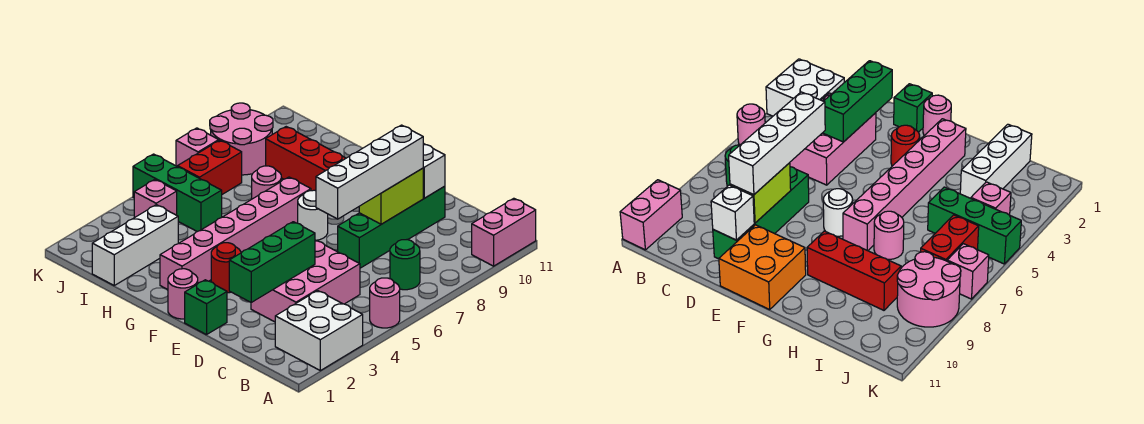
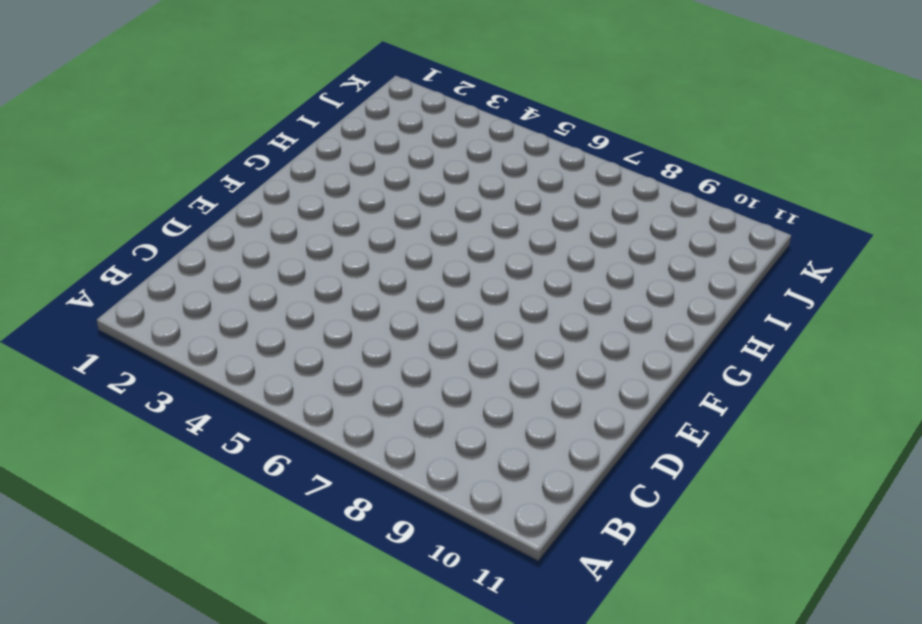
none -> white 2x2 brick [275,291,363,371]
none -> pink 1x1 round brick [370,278,400,328]
none -> pink 1x2 brick [472,198,536,266]

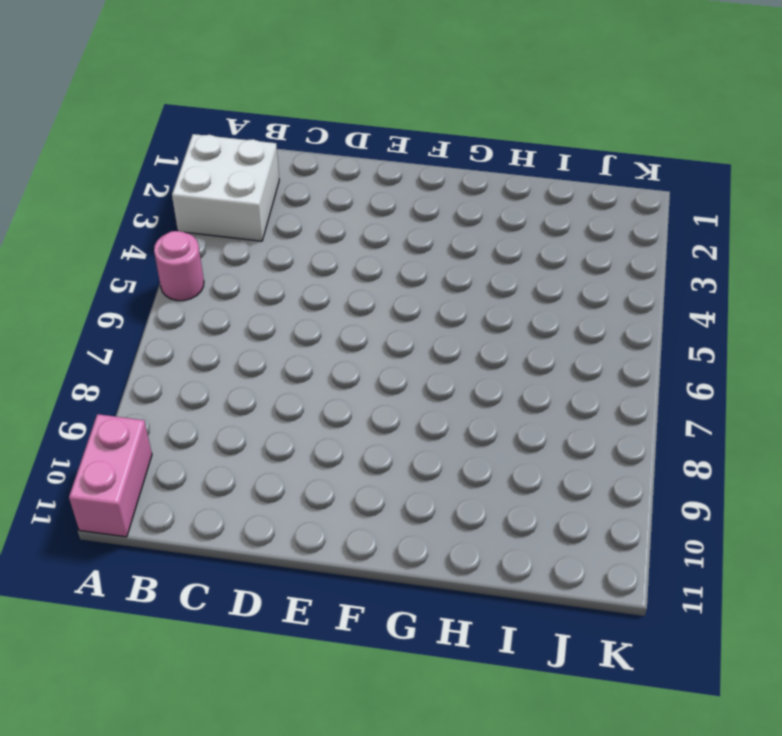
none -> green 1x1 round brick [390,240,420,290]
none -> pink 2x3 brick [251,240,360,322]
none -> green 1x4 brick [338,186,445,268]

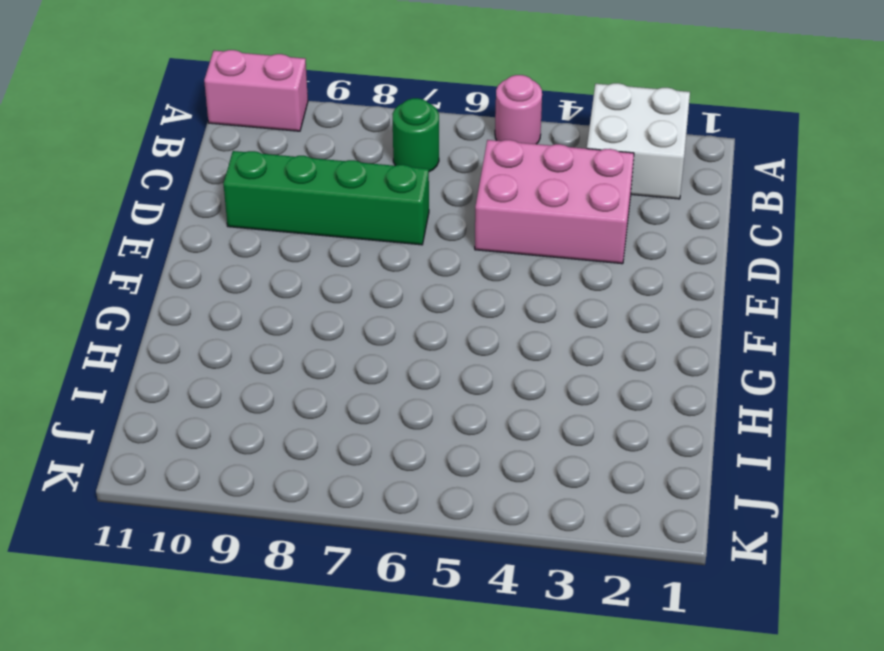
none -> green 1x1 brick [185,280,227,335]
none -> orange 2x2 brick [719,225,806,310]
none -> pink 1x1 round brick [168,269,198,319]

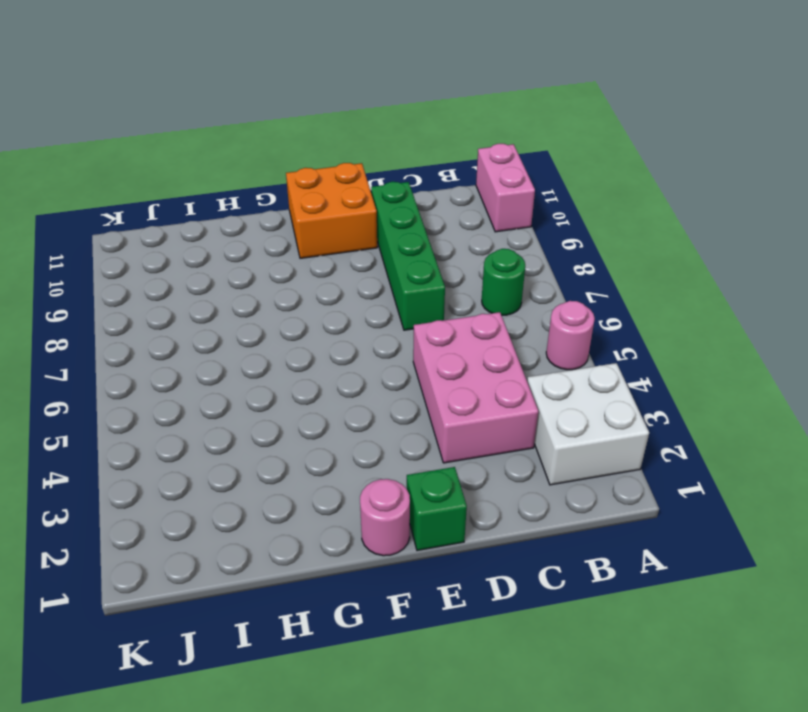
none -> red 1x1 round brick [211,243,241,293]
none -> white 1x1 round brick [298,190,328,240]
none -> pink 1x6 brick [160,177,311,290]

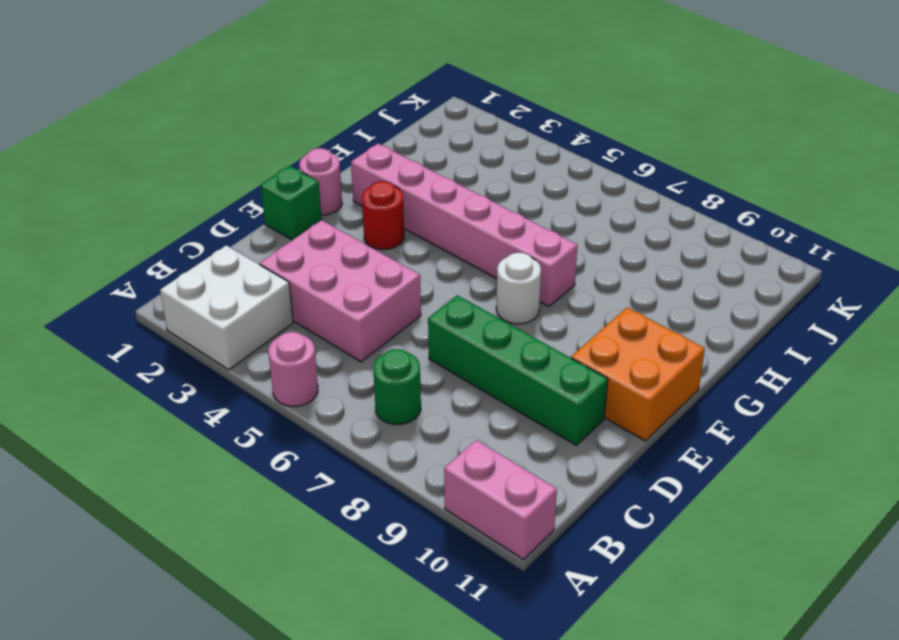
none -> red 1x3 brick [266,127,346,191]
none -> pink 1x1 round brick [252,166,282,199]
none -> white 1x3 brick [92,205,178,285]

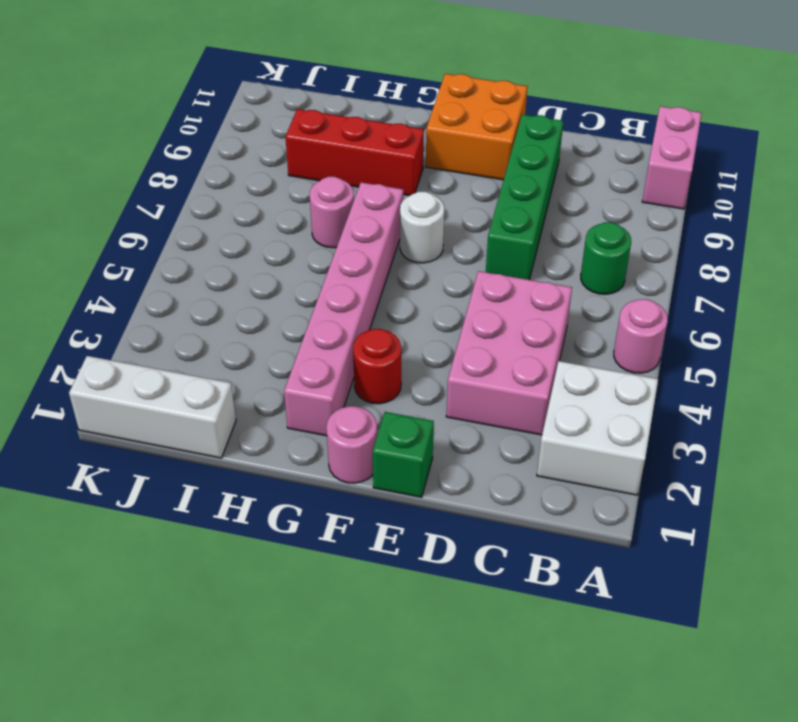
white 1x3 brick [69,356,236,458] -> white 1x3 brick turned to [92,205,178,285]
none -> green 1x3 brick [133,154,222,232]
none -> pink 1x1 brick [134,180,177,218]
none -> red 1x2 brick [178,140,242,194]

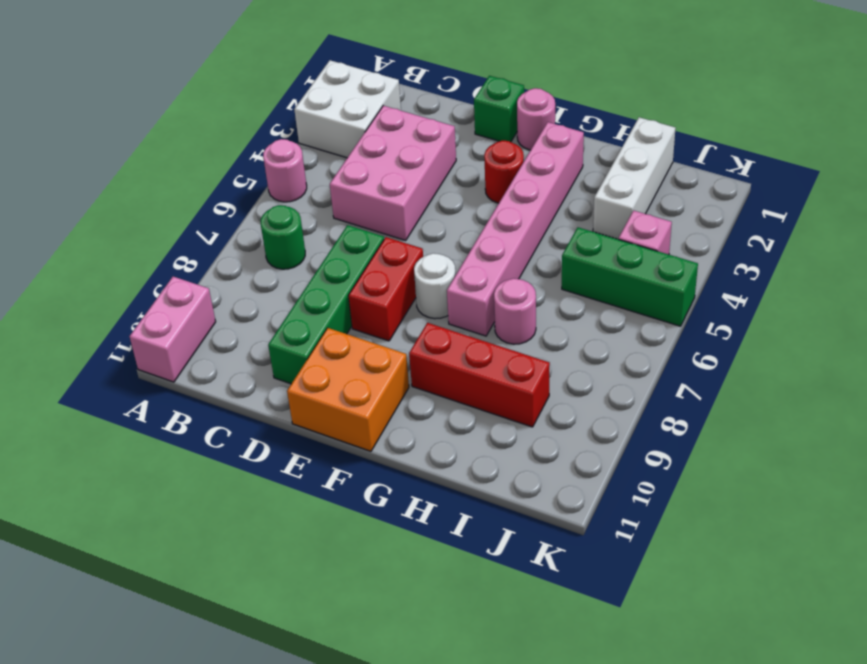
red 1x2 brick [348,237,423,341] -> red 1x2 brick moved to [178,140,242,194]
none -> pink 2x2 round brick [210,103,273,175]
none -> pink 1x1 brick [176,128,219,167]
none -> green 1x3 brick [229,222,315,302]

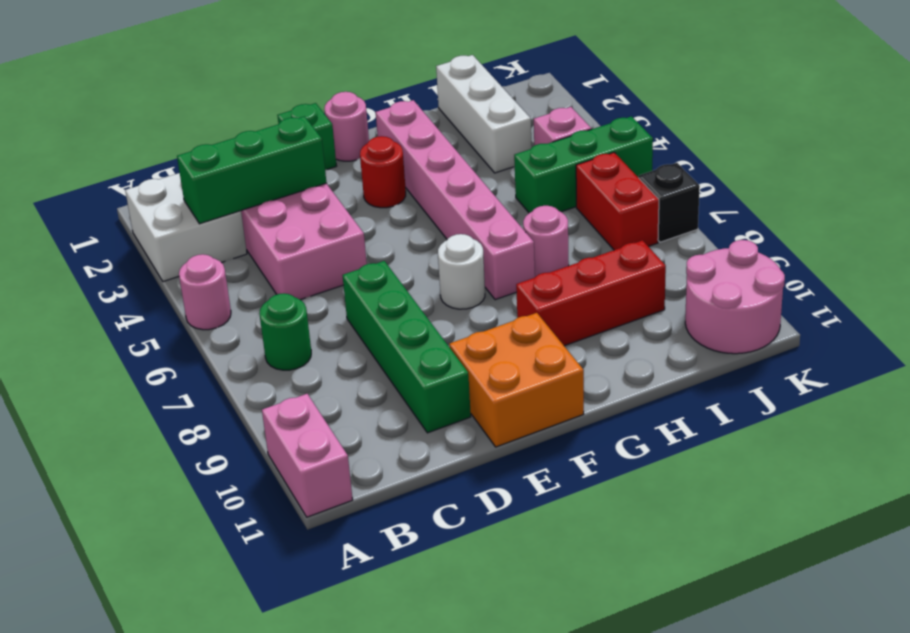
green 1x3 brick [177,116,326,224] -> green 1x3 brick turned to [229,222,315,302]
pink 2x2 round brick [685,240,785,354] -> pink 2x2 round brick moved to [210,103,273,175]
black 1x1 brick [639,163,700,242] -> pink 1x1 brick [176,128,219,167]
none -> lime 1x2 brick [359,168,423,224]
none -> white 1x1 brick [423,143,445,198]
none -> white 1x4 brick [316,125,423,219]

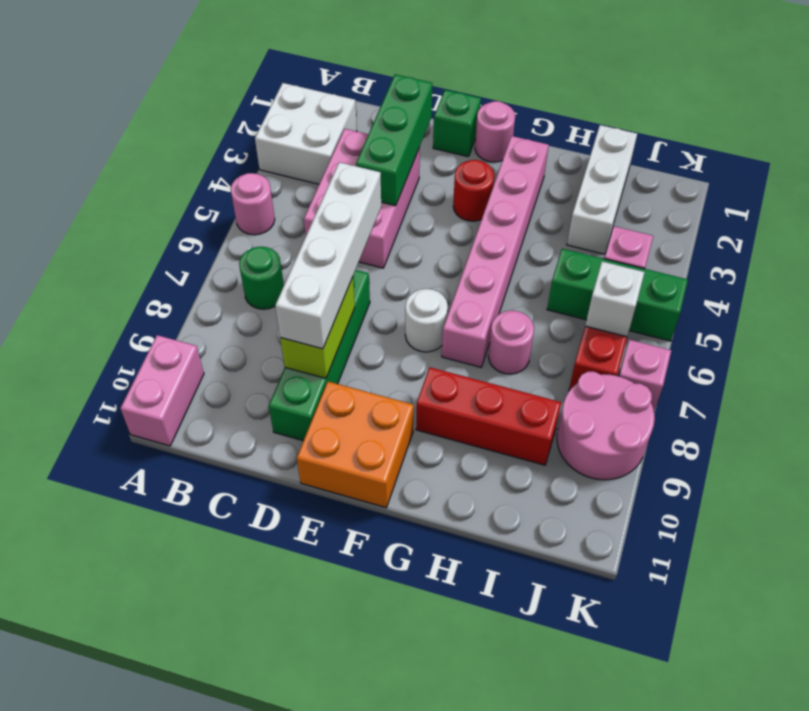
white 1x1 brick [585,262,645,337] -> white 1x1 brick moved to [423,143,445,198]

